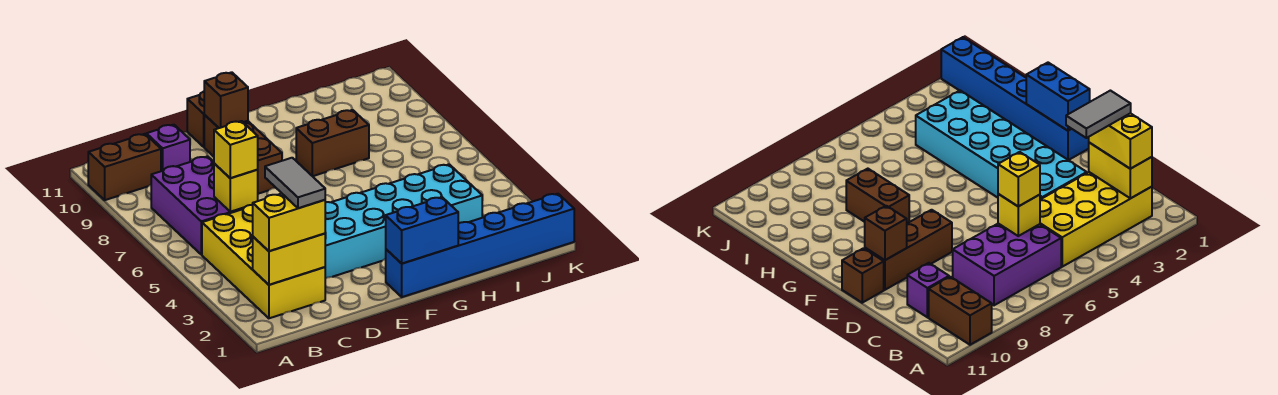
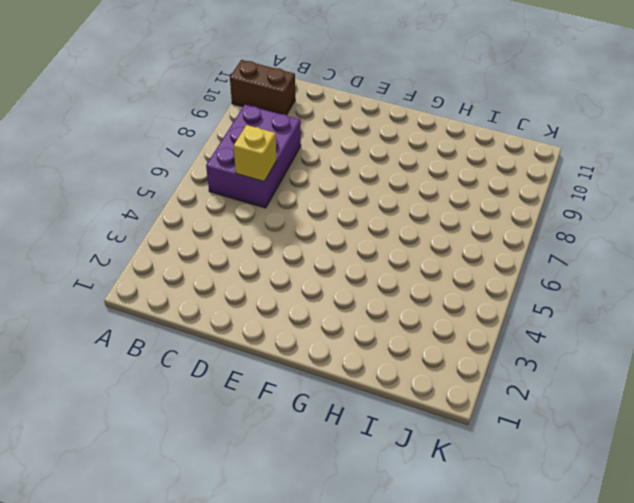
none -> yellow 2x4 brick [202,205,325,318]
none -> purple 1x1 brick [146,125,190,171]
none -> cyan 2x6 brick [325,164,482,279]

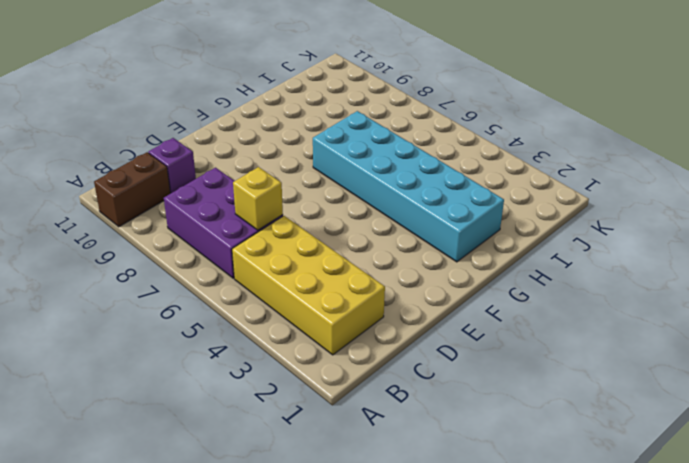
cyan 2x6 brick [313,111,504,262] -> cyan 2x6 brick turned to [325,164,482,279]
none -> brown 1x3 brick [204,115,282,194]
none -> brown 1x1 brick [187,92,205,147]
none -> blue 1x6 brick [386,194,574,297]

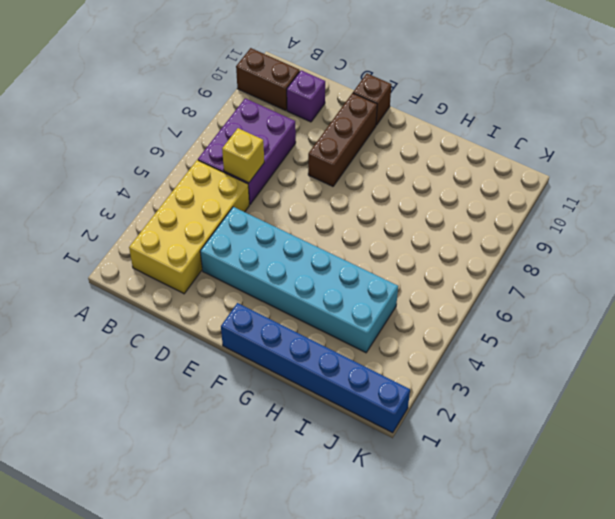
none -> brown 1x2 brick [296,110,369,176]
none -> yellow 1x2 brick [253,234,325,285]
none -> brown 1x1 brick [204,72,248,128]

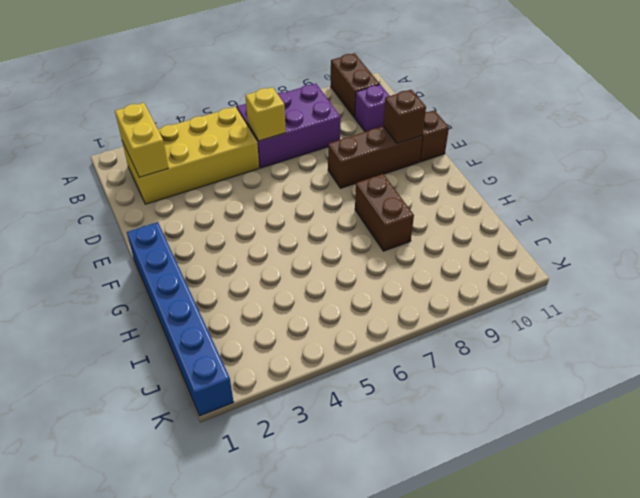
none -> cyan 2x6 brick [325,164,482,279]
none -> blue 1x2 brick [386,197,458,264]
none -> yellow 1x2 brick [253,194,325,251]

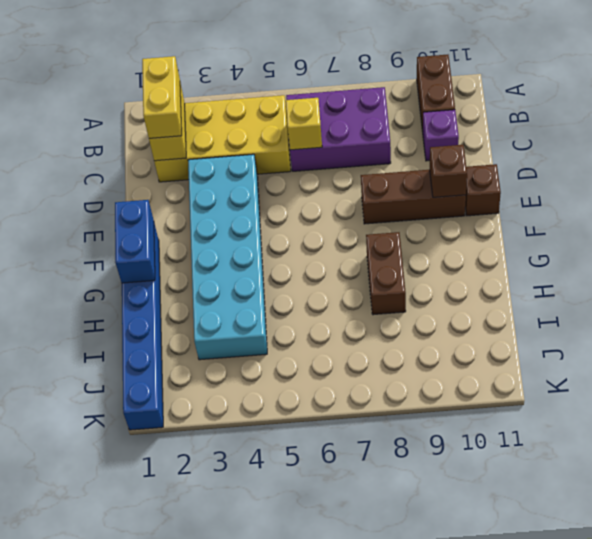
none -> yellow 1x1 brick [214,121,258,178]
none -> grey 1x2 tile [265,158,325,208]

